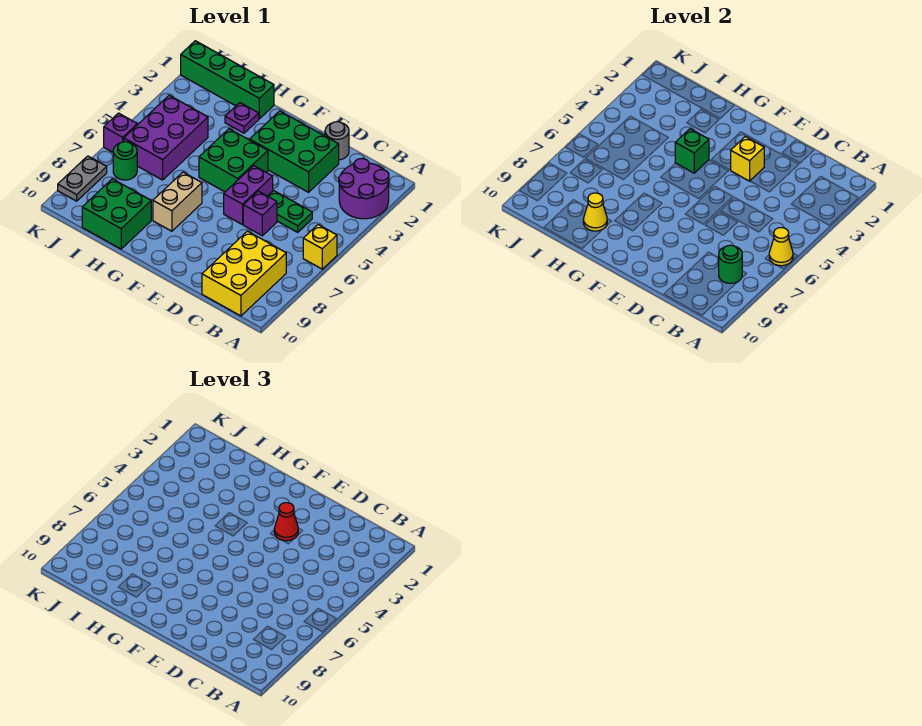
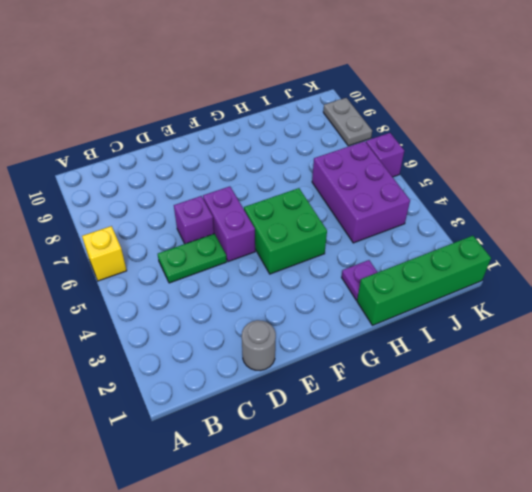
none -> purple 2x2 round brick [339,159,389,219]
none -> yellow 2x3 brick [202,231,286,316]
none -> green 2x3 brick [250,111,339,192]

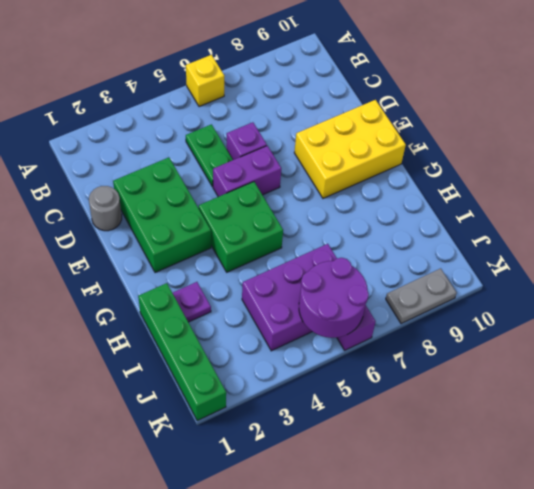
yellow 2x3 brick [294,100,406,198] -> yellow 2x3 brick moved to [202,231,286,316]
purple 2x2 round brick [299,258,369,338] -> purple 2x2 round brick moved to [339,159,389,219]
none -> tan 1x2 brick [153,172,202,231]
none -> green 2x2 brick [82,179,151,249]
none -> green 1x1 round brick [113,142,137,180]

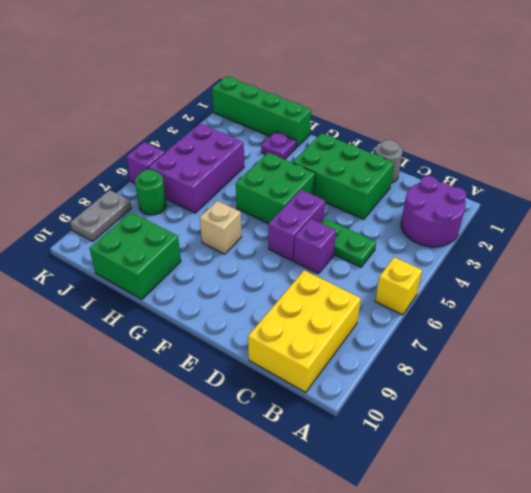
tan 1x1 brick [200,201,242,254] -> tan 1x2 brick [153,172,202,231]
none -> yellow 1x1 cone [769,228,793,266]
none -> green 1x1 round brick [719,245,742,283]
none -> yellow 1x1 brick [731,137,764,181]

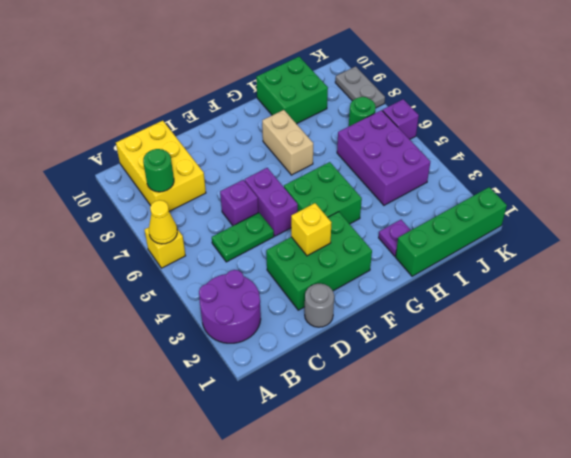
none -> green 1x1 brick [675,129,709,173]
none -> yellow 1x1 cone [583,193,607,231]
none -> red 1x1 cone [274,503,298,541]

